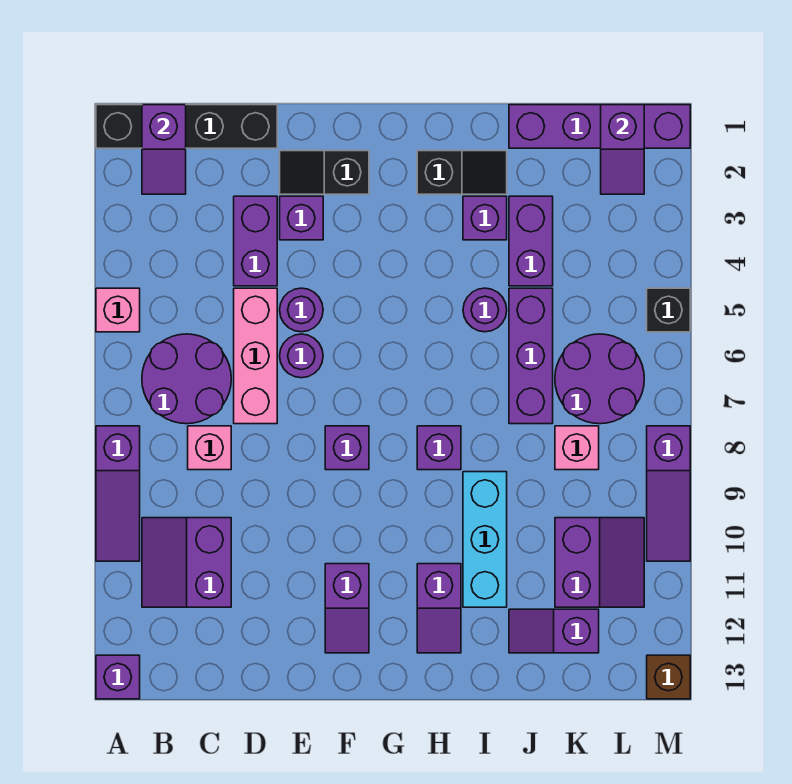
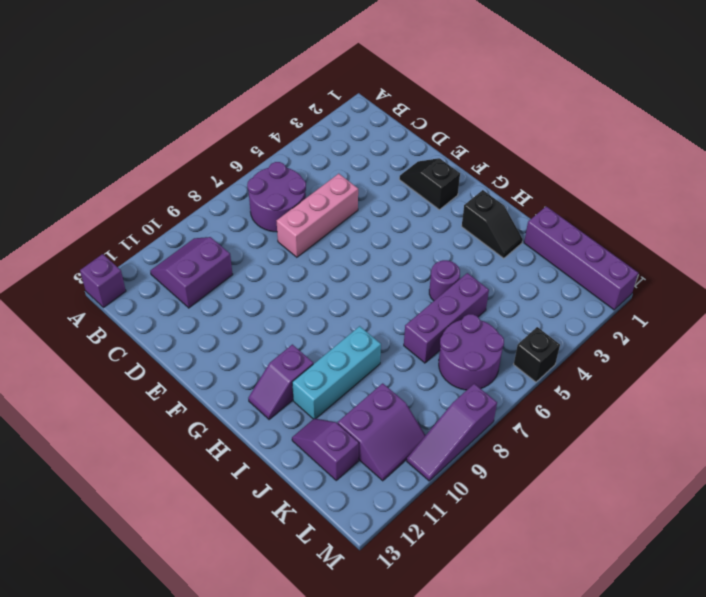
none -> black 1x4 brick [96,105,277,148]
none -> pink 1x1 brick [96,288,140,332]
none -> purple 1x3 slope [96,426,140,561]
none -> pink 1x1 brick [188,426,231,470]

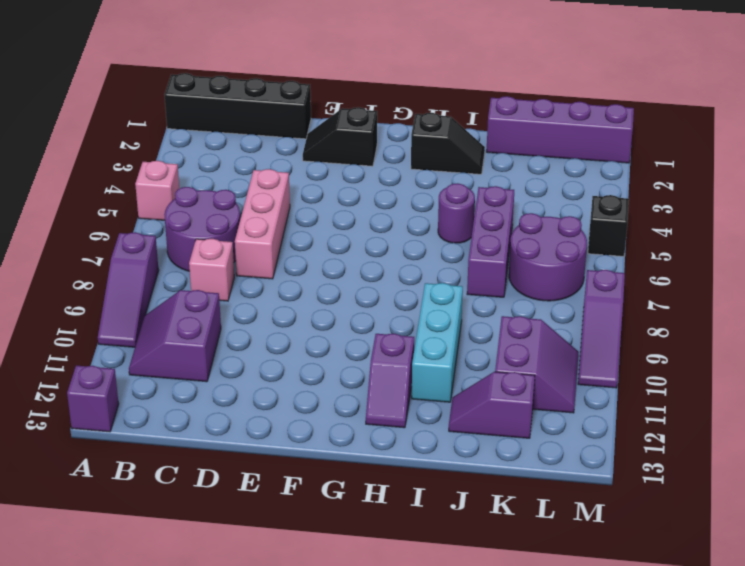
none -> purple 1x2 brick [234,196,277,286]
none -> purple 1x1 brick [280,196,323,240]
none -> purple 1x1 round brick [280,288,323,332]
none -> purple 1x1 round brick [280,334,323,378]

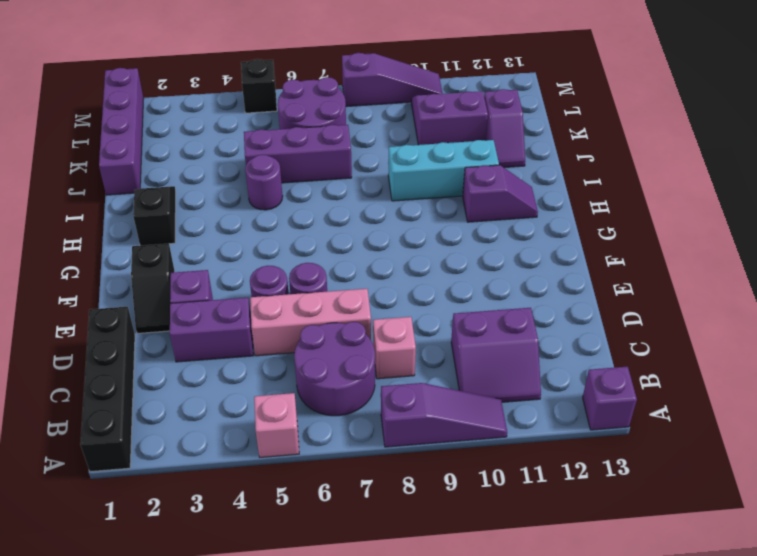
none -> purple 1x1 brick [325,426,369,470]
none -> purple 1x2 slope [325,564,369,653]
none -> purple 1x1 brick [417,426,461,470]
none -> purple 1x1 brick [463,196,507,240]

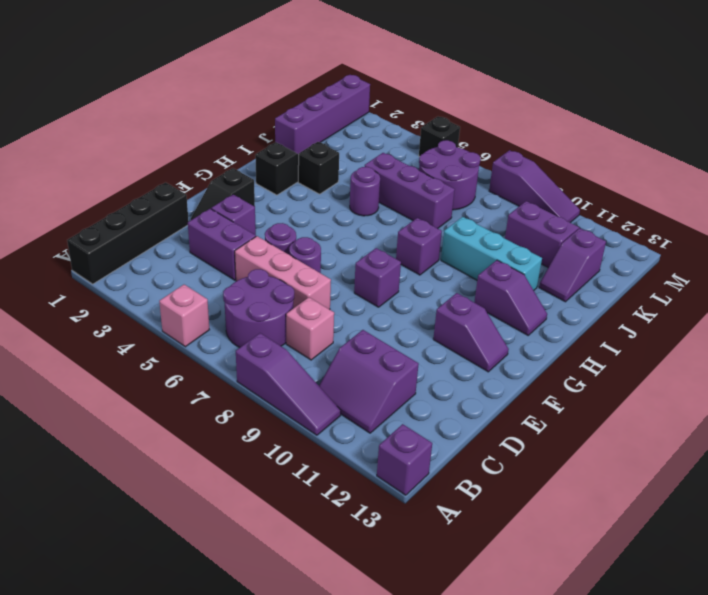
black 1x1 brick [298,142,339,194] -> purple 1x1 brick [463,196,507,240]
none -> purple 1x2 brick [509,196,553,286]
none -> pink 1x1 brick [555,426,599,470]
none -> brown 1x1 brick [647,655,690,699]
none -> purple 1x2 slope [142,105,186,194]

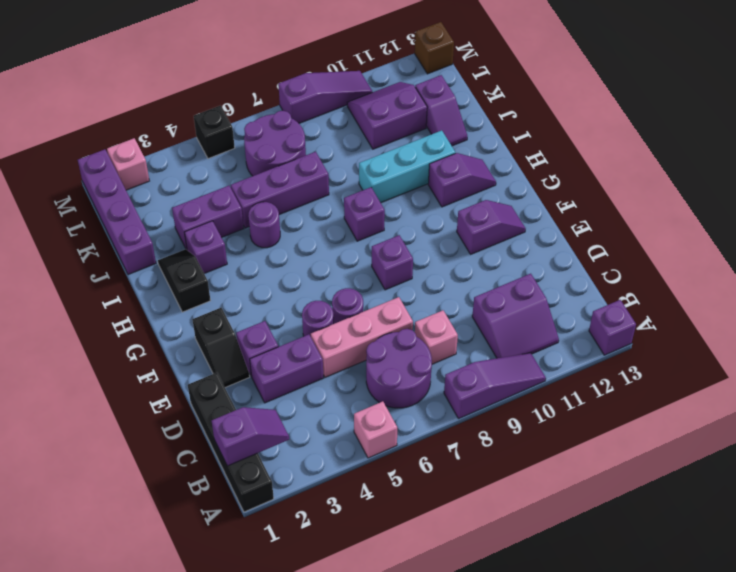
pink 1x1 brick [107,138,149,190] -> pink 1x1 brick moved to [555,426,599,470]
none -> purple 1x2 slope [601,105,644,194]

